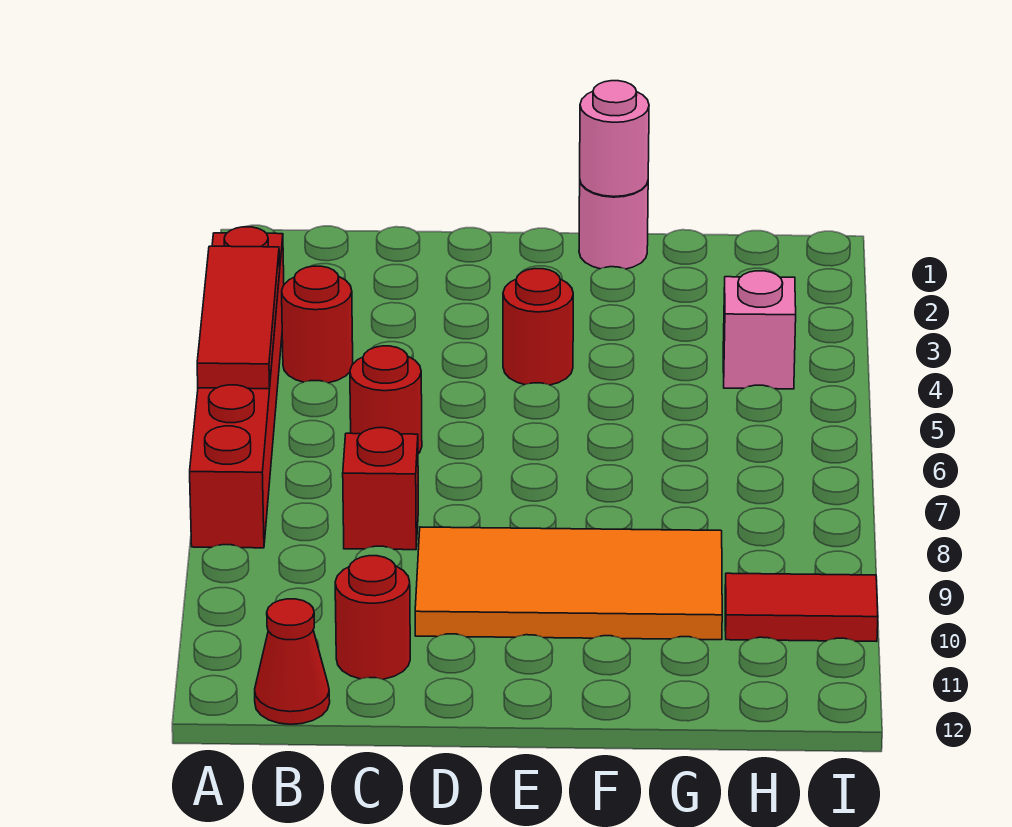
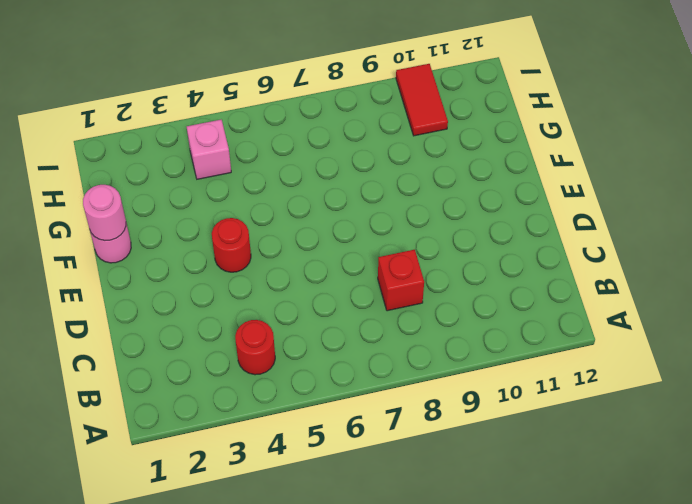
none -> red 1x6 brick [190,227,284,548]
none -> red 1x1 cone [255,599,330,724]
none -> red 1x1 round brick [350,346,422,454]

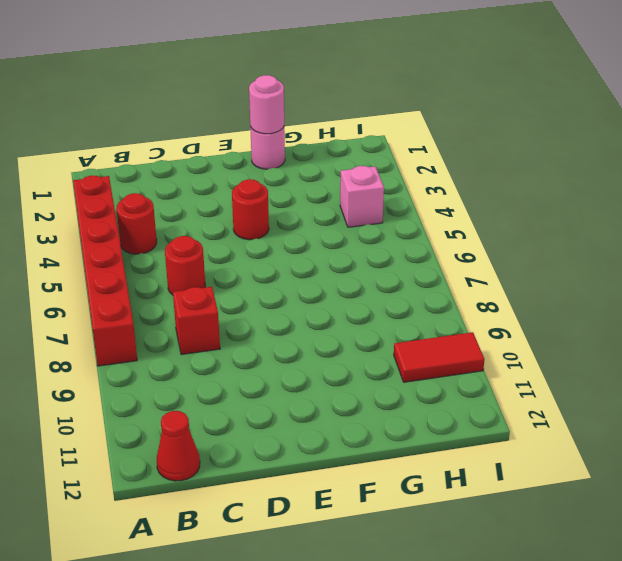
none -> red 1x1 round brick [335,556,410,679]
none -> orange 2x4 tile [415,527,722,640]
none -> red 1x3 tile [197,246,280,389]

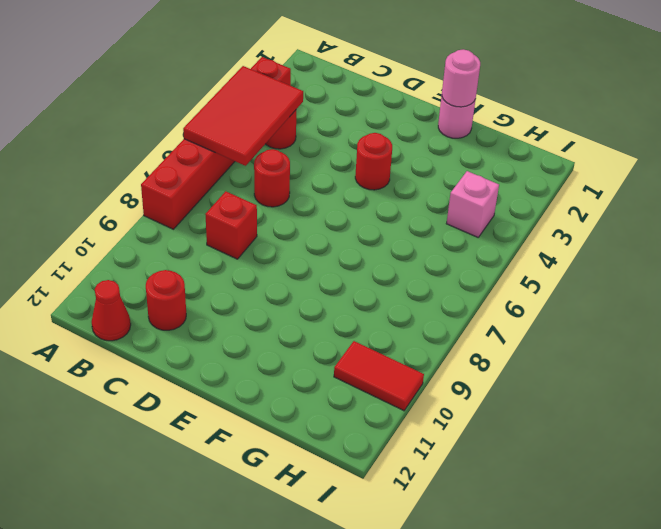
red 2x3 tile [183,66,303,166] -> red 1x3 tile [197,246,280,389]
none -> orange 2x4 tile [415,527,722,640]

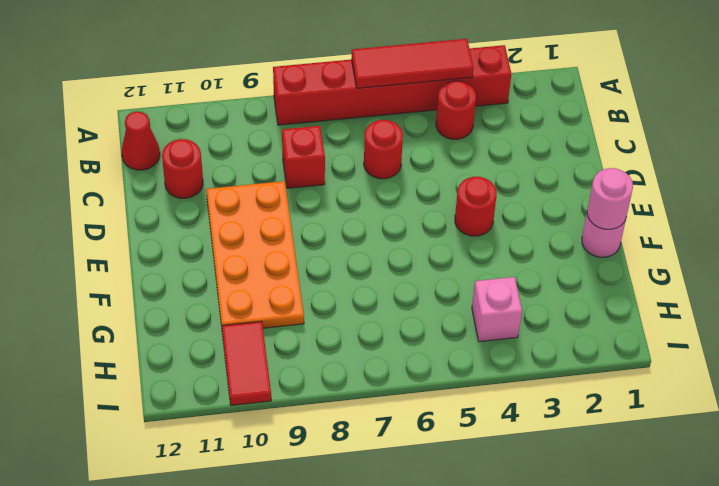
orange 2x4 plate [206,181,304,328] -> orange 2x4 tile [415,527,722,640]

